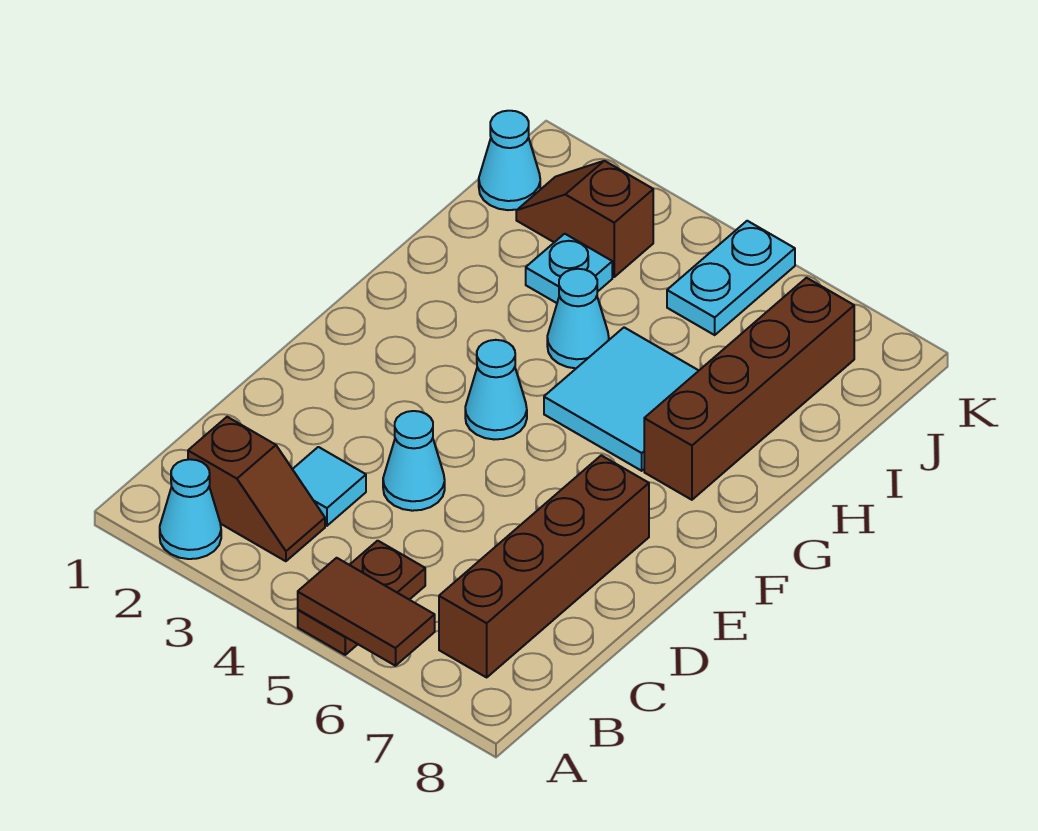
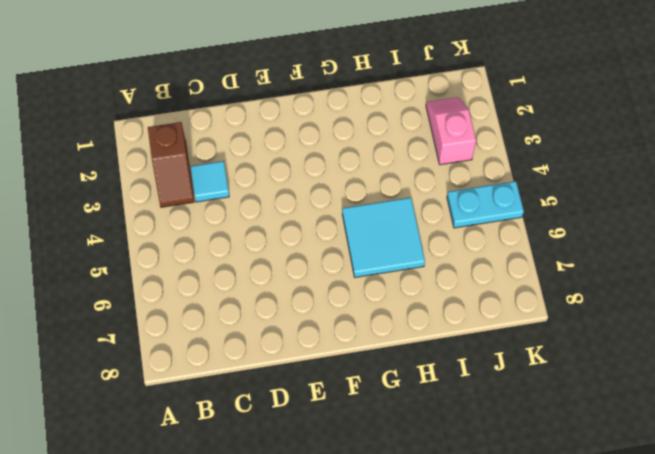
pink 1x2 slope [426,97,476,165] -> brown 1x2 slope [516,161,653,277]
none -> cyan 1x1 cone [160,459,221,559]
none -> brown 1x2 plate [298,541,425,655]
none -> brown 1x4 brick [439,455,649,677]

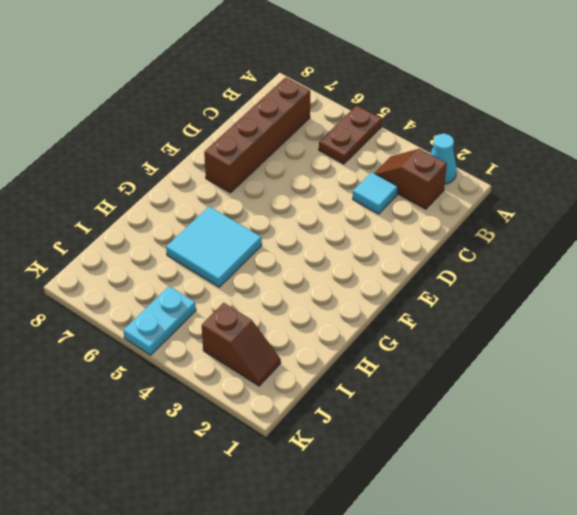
none -> cyan 1x1 cone [383,411,445,511]
none -> cyan 1x1 cone [465,340,527,440]
none -> brown 1x4 brick [644,278,854,500]

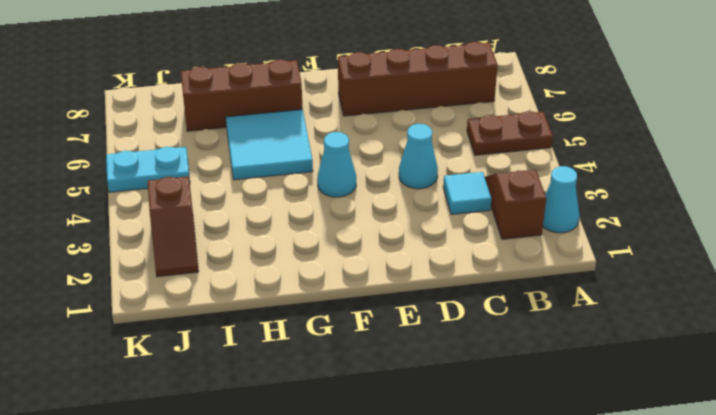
brown 1x3 brick [181,60,302,131] -> brown 1x4 brick [644,278,854,500]
none -> cyan 1x1 cone [547,269,609,368]
none -> cyan 1x1 plate [526,234,612,303]
none -> cyan 1x1 cone [479,111,540,210]

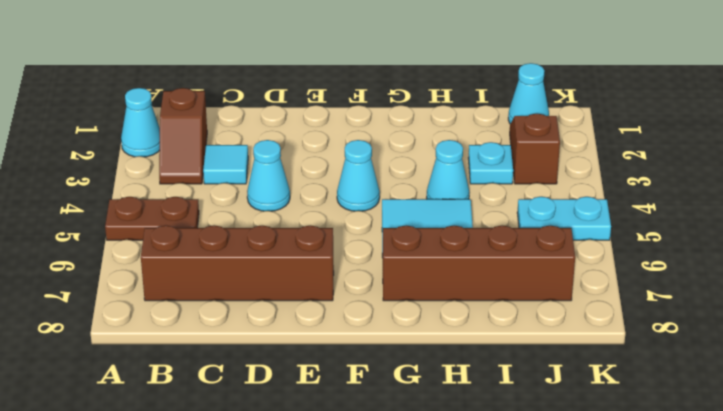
none -> brown 1x2 tile [298,558,435,666]

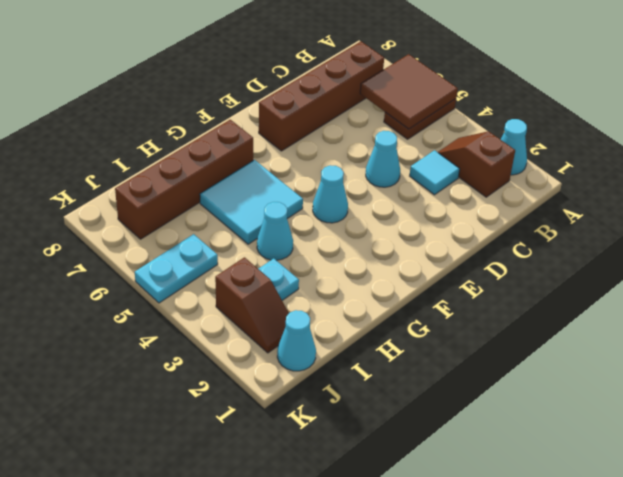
brown 2x2 tile [360,54,458,129] -> brown 1x2 tile [298,558,435,666]

